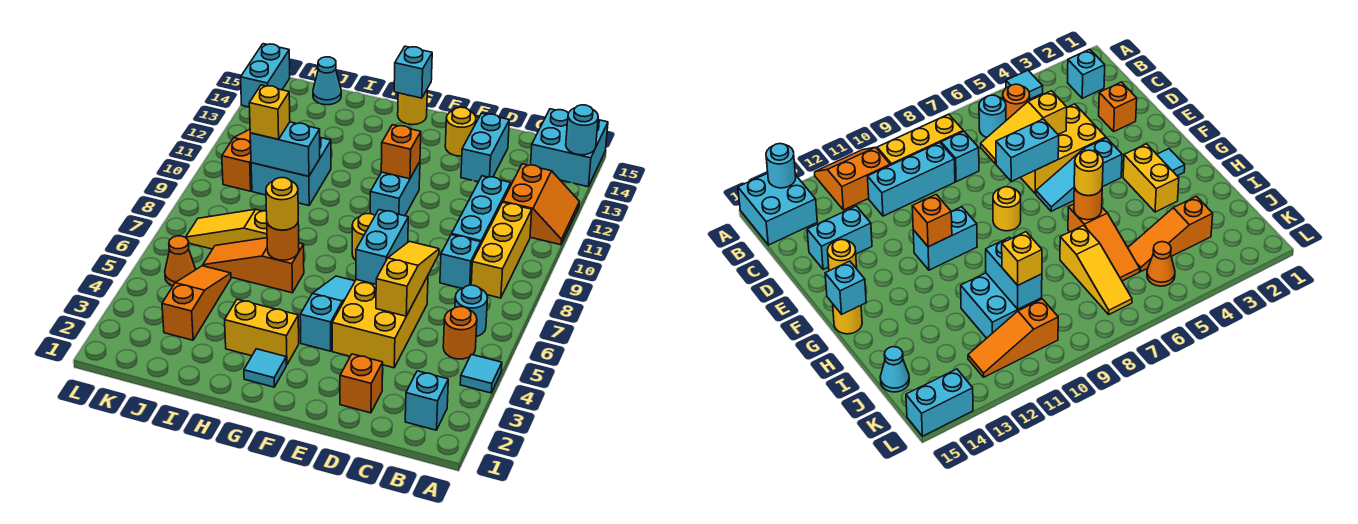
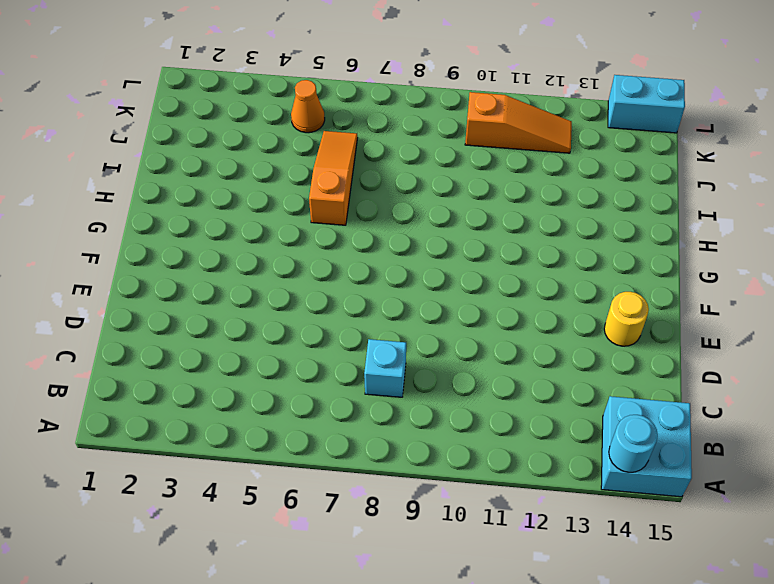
none -> cyan 1x1 tile [460,354,502,393]
none -> orange 2x2 slope [503,164,580,245]
none -> cyan 1x1 brick [405,371,448,430]
none -> orange 1x1 round brick [443,307,477,359]

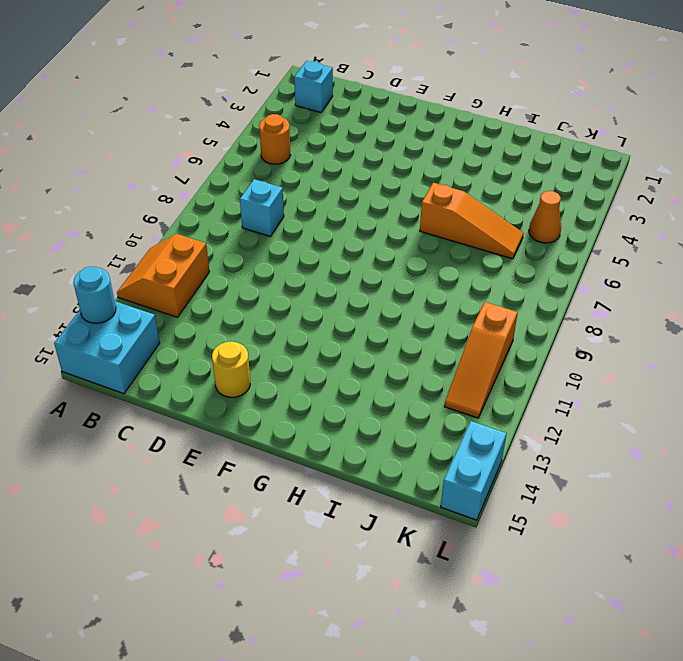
none -> cyan 1x1 tile [460,354,502,393]
none -> cyan 1x1 round brick [455,285,487,337]
none -> yellow 1x3 brick [471,202,532,298]
none -> cyan 1x3 brick [452,176,511,244]

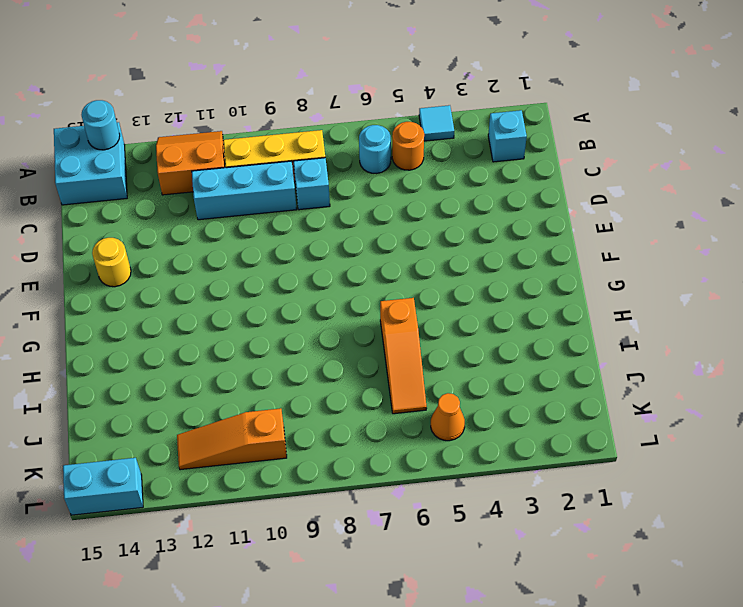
none -> orange 1x1 brick [340,354,383,413]
none -> yellow 2x3 brick [332,276,428,368]
none -> cyan 1x2 brick [461,113,509,182]
none -> cyan 1x3 slope [300,276,355,351]

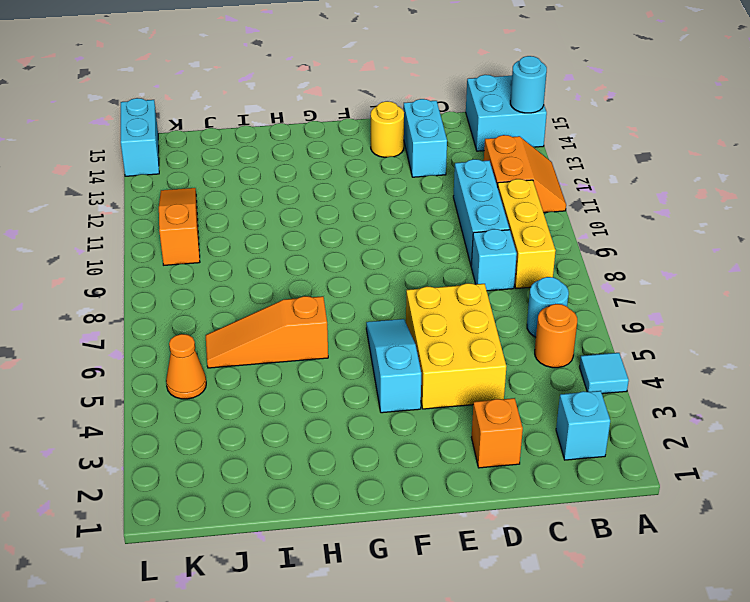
none -> yellow 1x1 round brick [352,214,375,260]
none -> cyan 1x2 brick [370,162,420,216]
none -> cyan 1x1 tile [244,349,286,387]
none -> yellow 1x2 brick [225,299,299,365]

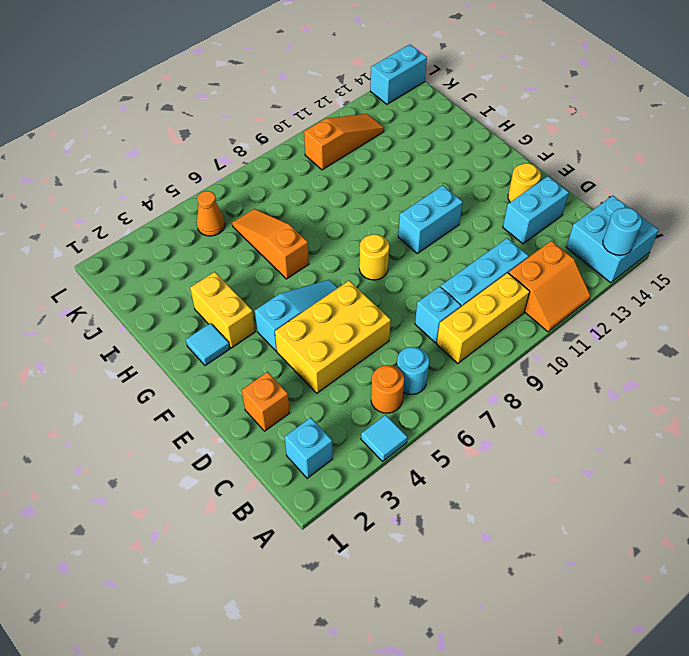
none -> yellow 1x1 round brick [398,90,427,125]
none -> yellow 1x3 slope [186,209,267,249]
none -> cyan 2x2 brick [251,138,331,205]
none -> orange 1x3 slope [162,266,231,340]

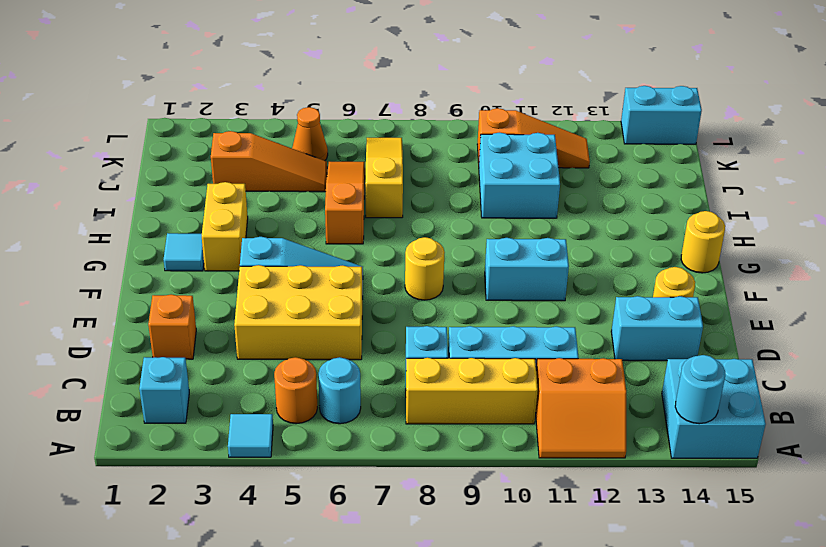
none -> cyan 1x1 cone [313,57,341,105]
none -> yellow 1x3 slope [376,241,439,316]
none -> cyan 1x2 brick [356,210,408,284]
none -> orange 1x1 brick [381,125,421,179]

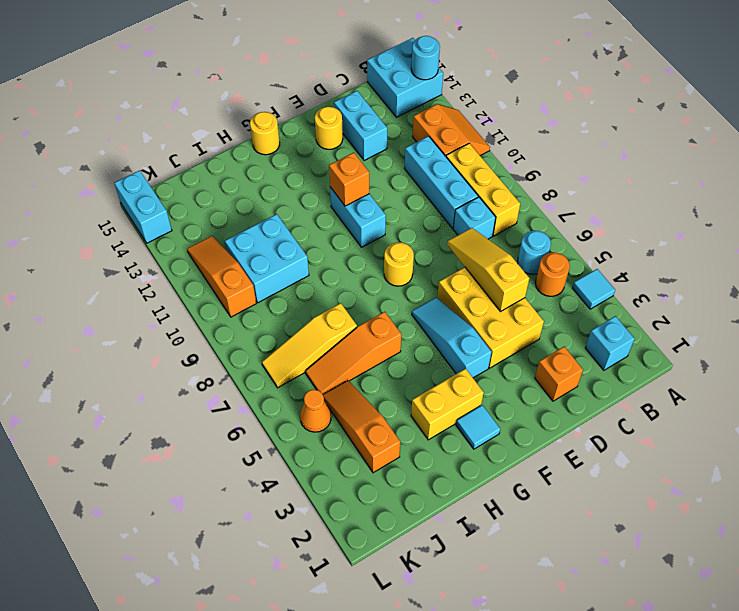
none -> cyan 1x1 cone [313,57,341,105]
none -> cyan 1x2 brick [356,210,408,284]
none -> cyan 1x1 brick [394,46,432,98]
none -> orange 1x1 round brick [267,223,299,260]

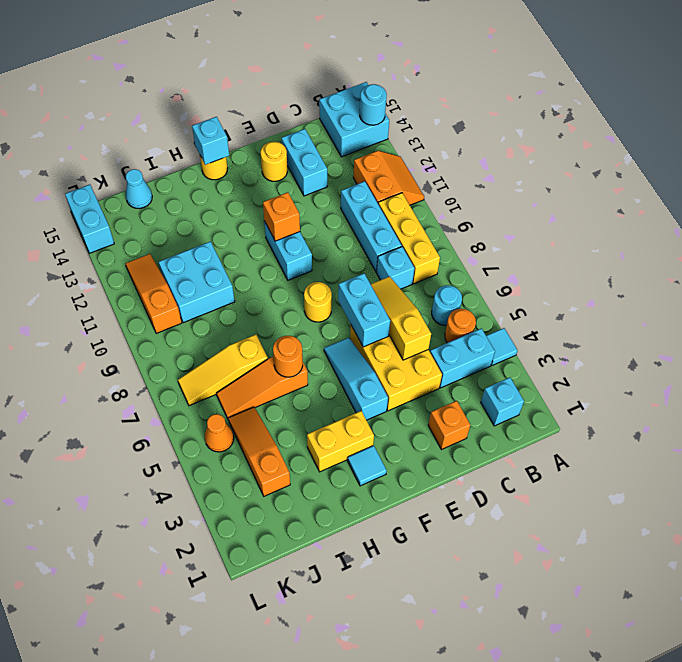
cyan 1x2 brick [430,329,495,388] -> cyan 1x2 brick moved to [250,122,320,176]
none -> yellow 1x1 round brick [266,178,298,230]
none -> yellow 1x1 brick [249,85,290,139]

